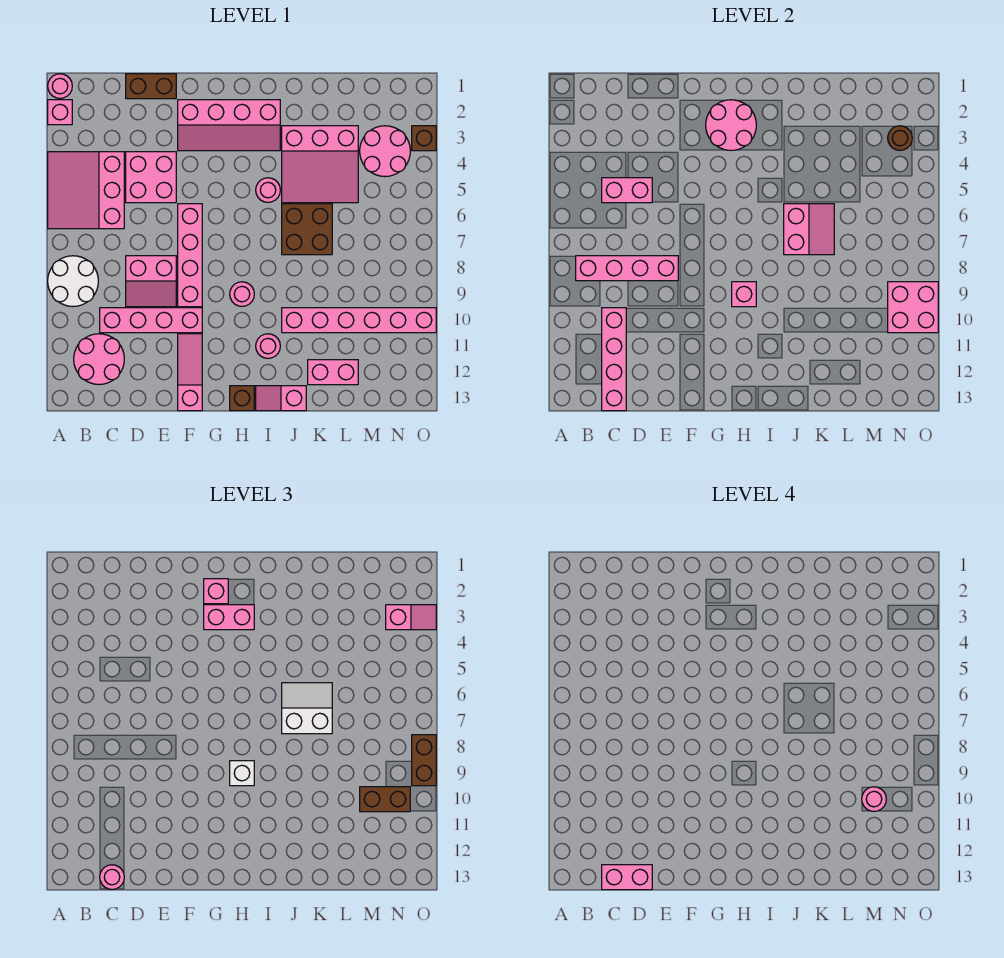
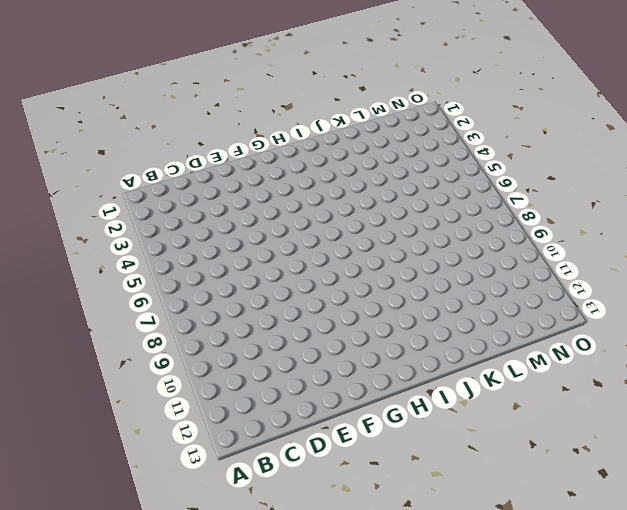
none -> pink 1x1 round brick [48,74,72,98]
none -> pink 1x1 brick [48,100,72,125]
none -> pink 3x3 slope [48,152,124,229]
none -> white 2x2 round brick [48,256,98,306]

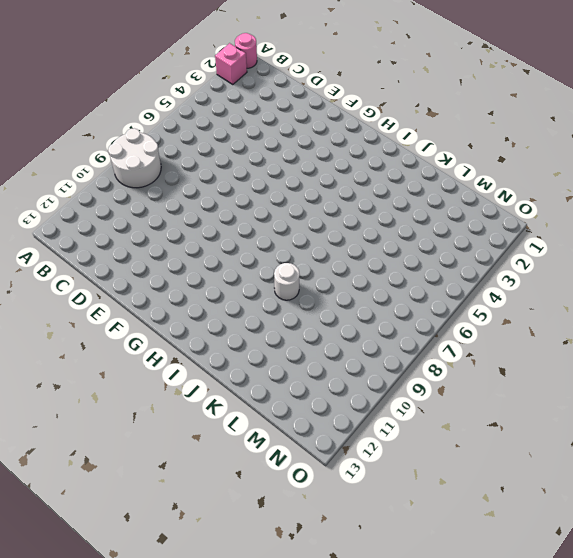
white 1x1 round brick [274,263,299,300] -> none
none -> pink 3x3 slope [48,152,124,229]
none -> pink 2x2 round brick [74,334,124,384]
none -> pink 1x4 brick [100,308,202,333]
none -> brown 1x2 brick [126,74,176,99]

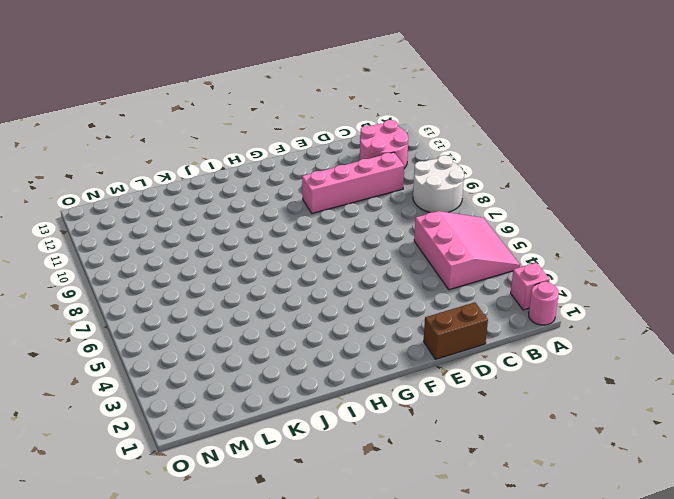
none -> pink 2x2 brick [126,152,176,203]
none -> pink 2x2 slope [126,256,176,307]
none -> pink 2x4 slope [178,100,280,151]
none -> pink 1x4 brick [178,204,202,307]

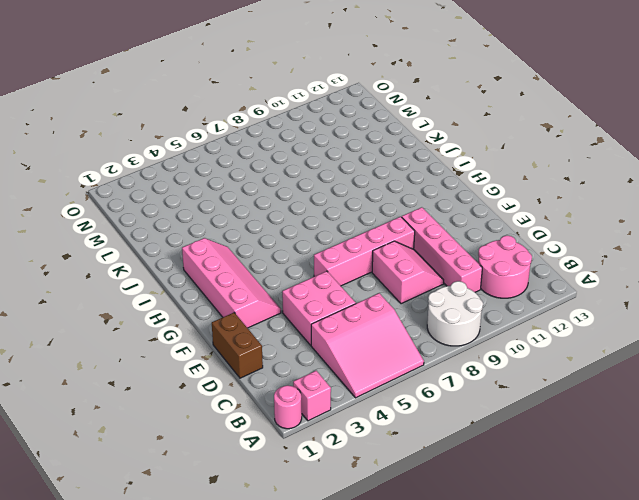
none -> pink 1x3 slope [178,334,202,411]
none -> pink 1x1 round brick [230,282,254,306]
none -> brown 1x1 brick [230,386,254,411]
none -> pink 1x1 round brick [256,178,280,202]

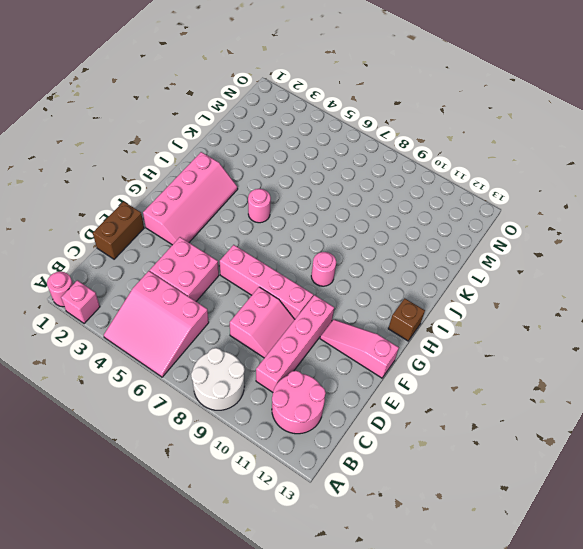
none -> pink 1x1 round brick [256,334,280,358]
none -> pink 1x2 slope [256,386,306,411]
none -> pink 3x3 slope [282,126,358,203]
none -> brown 2x2 brick [282,204,332,255]

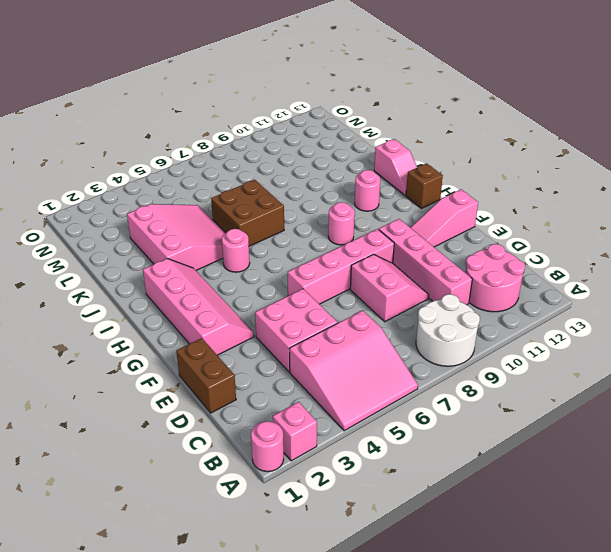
none -> pink 1x6 brick [282,308,436,333]
none -> pink 1x2 brick [308,360,358,385]
none -> pink 2x2 round brick [360,126,410,176]
none -> brown 1x1 brick [412,126,436,151]

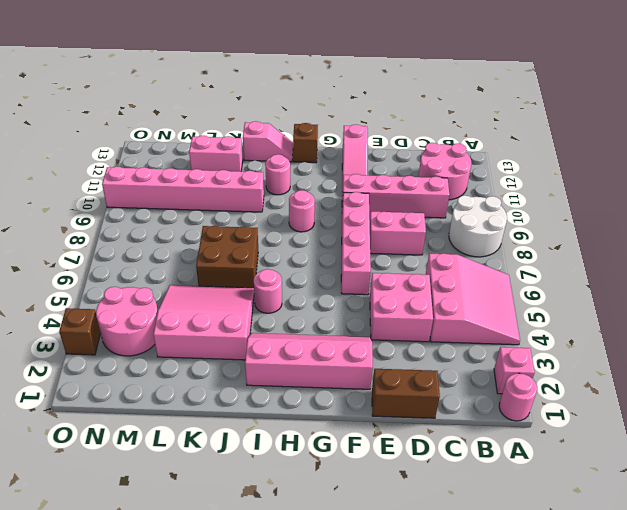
none -> pink 1x4 brick [576,256,678,281]
none -> pink 1x2 brick [602,178,652,203]
none -> pink 1x4 brick [602,308,626,411]
none -> pink 2x2 round brick [706,100,756,150]

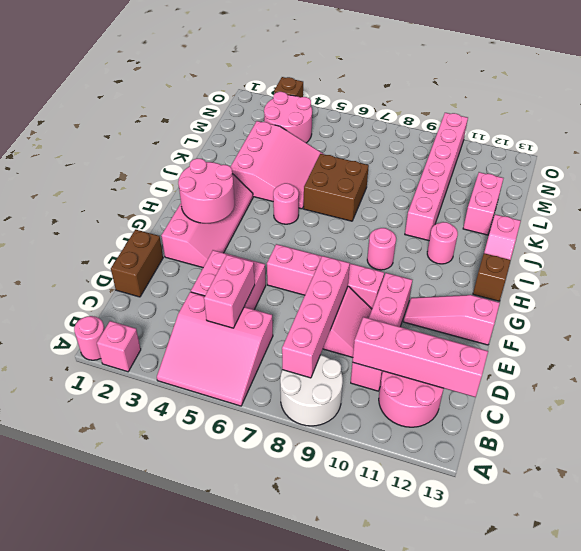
none -> pink 1x1 brick [732,282,756,307]
none -> pink 2x2 slope [784,204,834,255]
none -> brown 1x1 round brick [888,126,912,150]
none -> pink 2x2 brick [888,282,938,333]

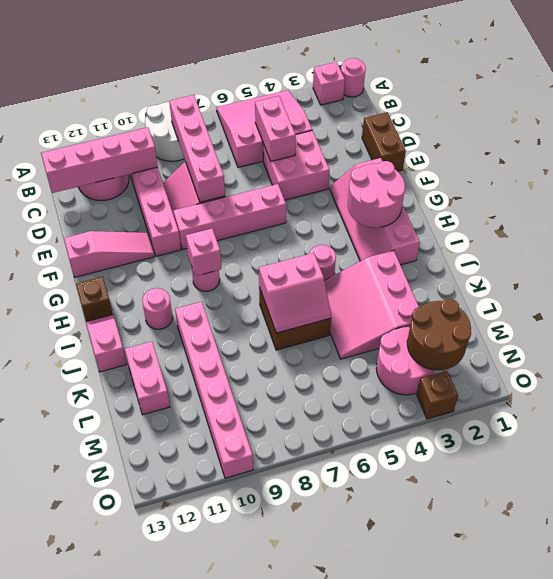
brown 2x2 round brick [407,299,471,370] -> brown 1x1 round brick [888,126,912,150]
none -> pink 2x2 brick [888,282,938,333]
none -> pink 1x1 round brick [100,865,124,889]
none -> pink 1x1 brick [204,579,228,604]
none -> pink 1x2 brick [204,605,254,630]

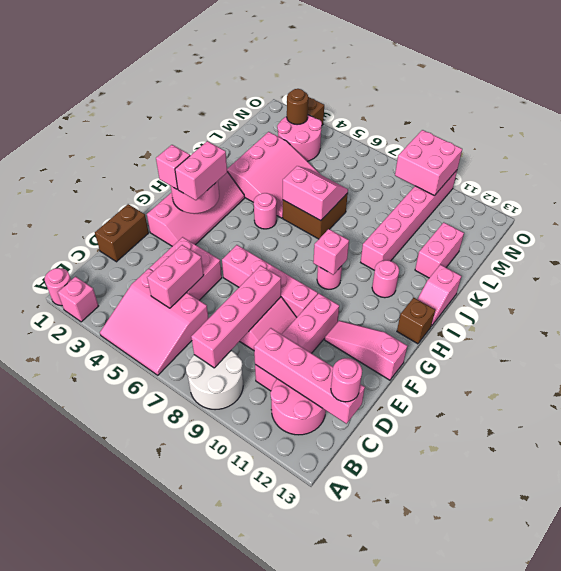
none -> white 1x1 brick [230,761,254,786]
none -> white 2x2 slope [282,683,332,734]
none -> brown 1x2 brick [360,787,410,812]
none -> pink 1x2 slope [386,605,436,630]

